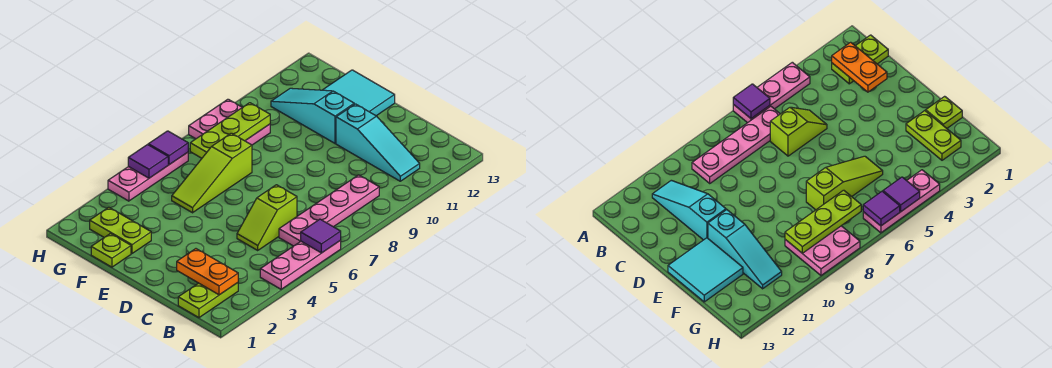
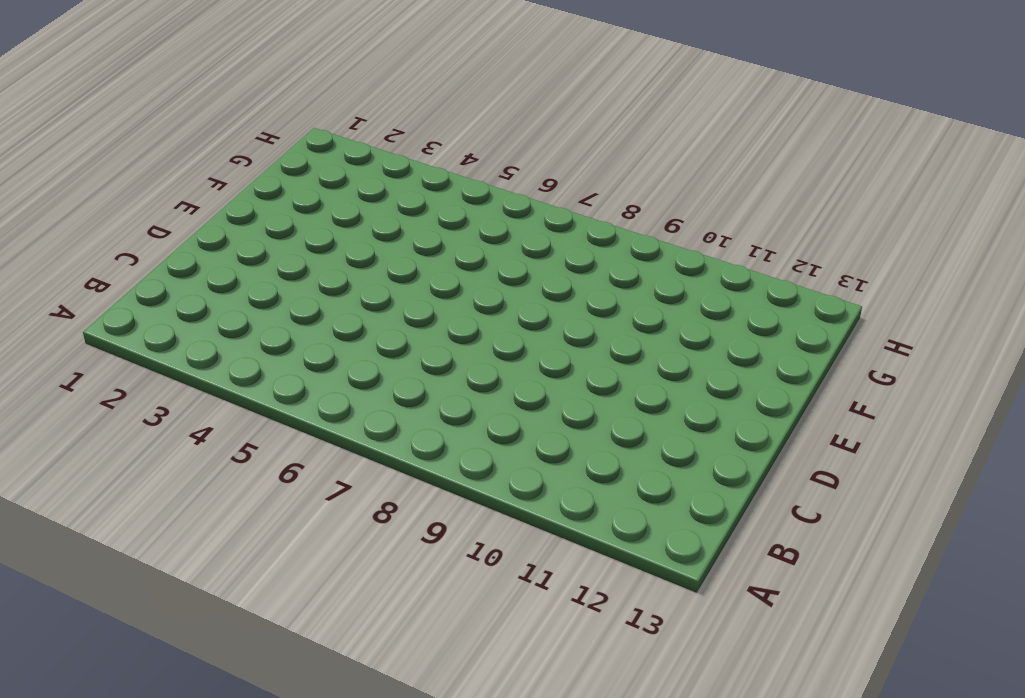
none -> pink 1x3 plate [260,240,341,289]
none -> lime 1x2 plate [178,283,238,318]
none -> pink 1x4 plate [279,175,379,246]

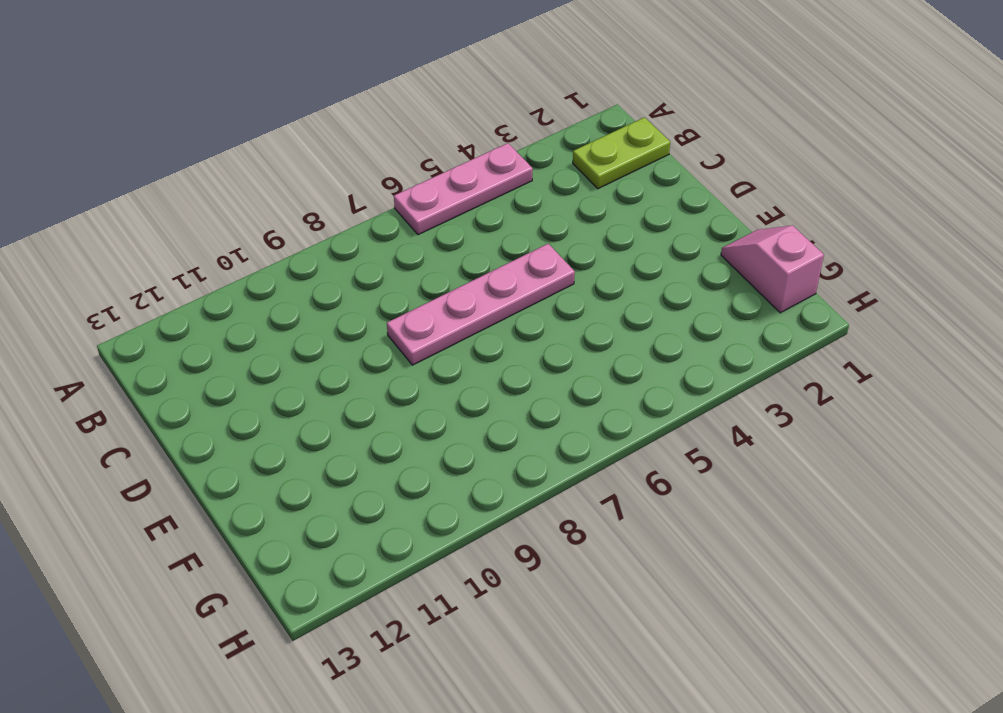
pink 1x4 plate [387,244,575,365] -> pink 1x4 plate moved to [279,175,379,246]
pink 1x2 slope [721,225,824,313] -> lime 1x1 plate [91,234,131,267]
none -> cyan 1x3 slope [336,104,420,181]
none -> lime 1x2 slope [237,185,297,250]
none -> cyan 1x3 slope [271,88,354,143]

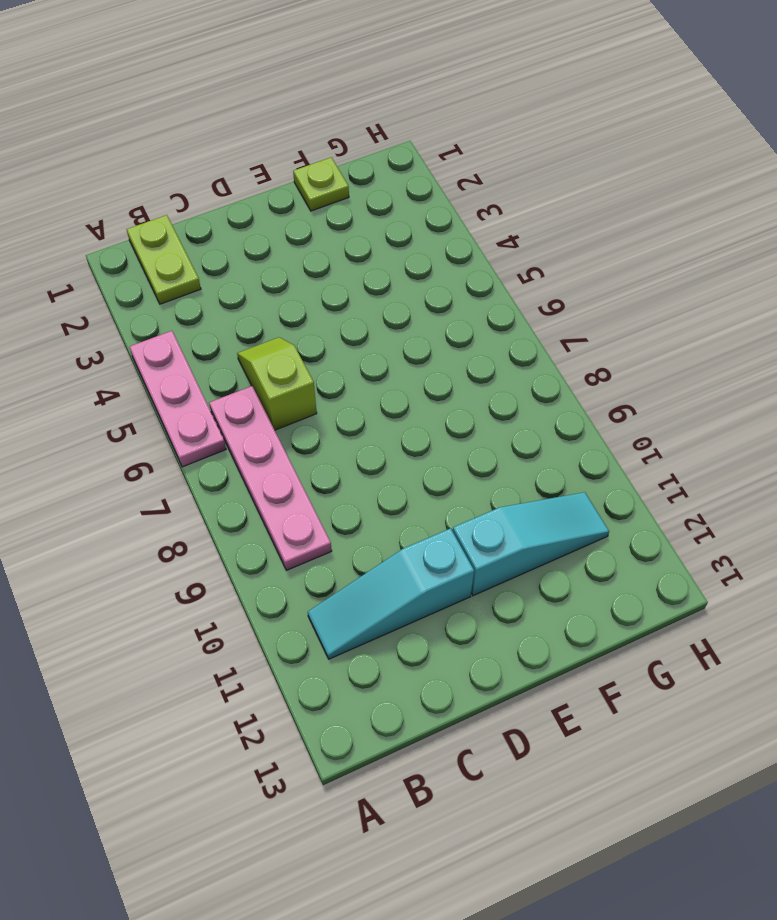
none -> cyan 2x2 tile [323,70,395,116]
none -> lime 1x2 plate [90,207,151,253]
none -> lime 1x3 slope [172,133,252,213]

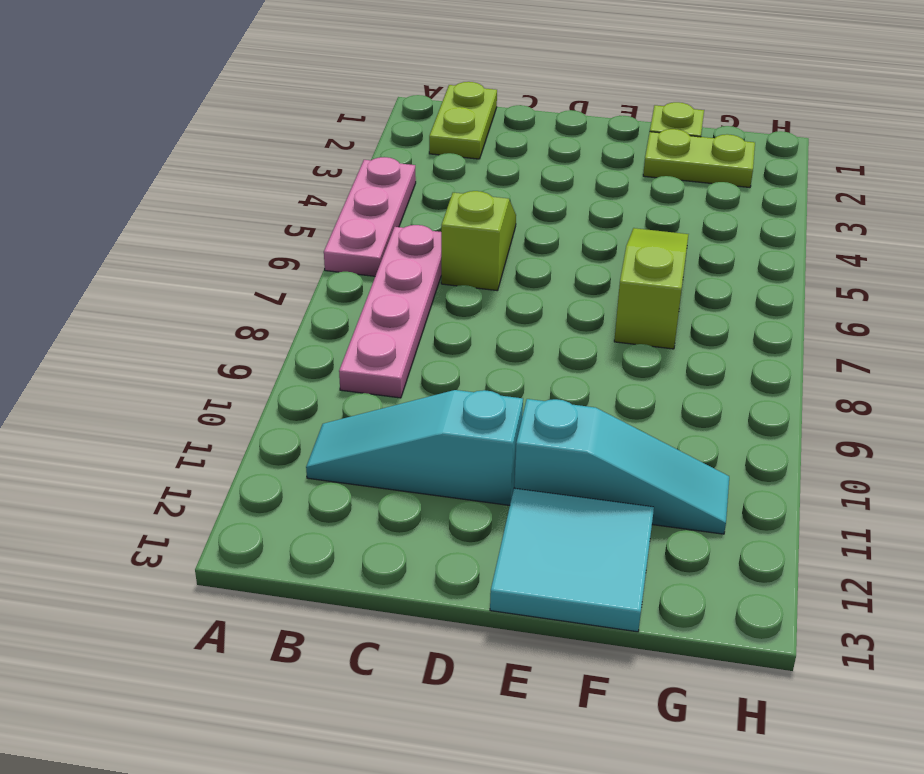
none -> pink 2x2 plate [189,99,270,145]
none -> pink 1x3 plate [108,152,188,201]
none -> purple 1x1 tile [301,219,341,253]

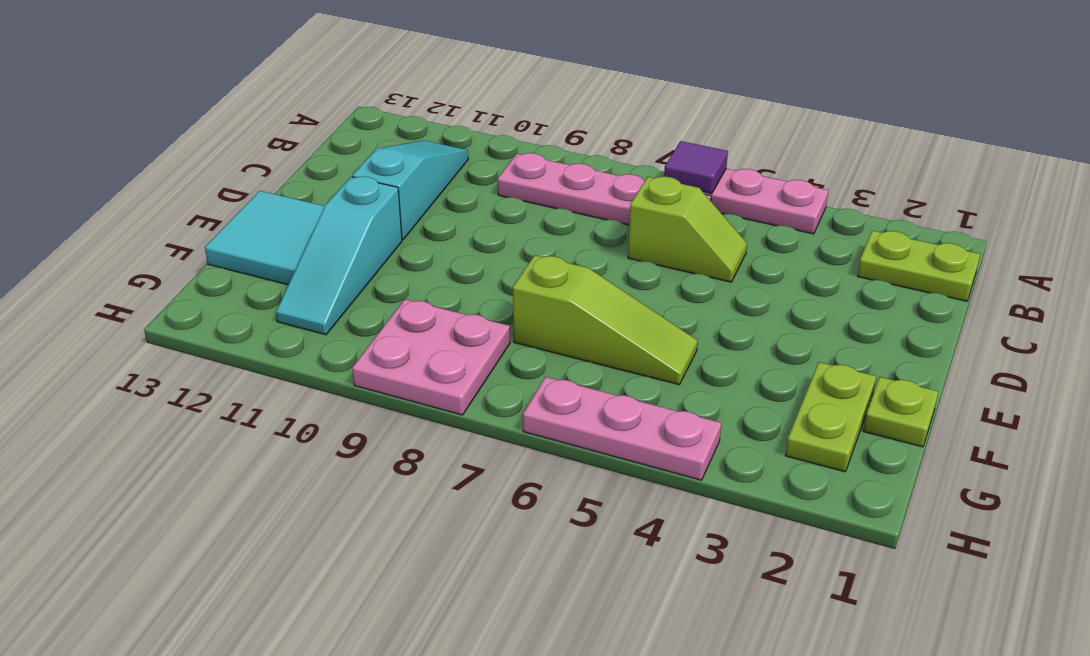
none -> orange 1x2 plate [177,249,238,295]
none -> lime 1x3 plate [190,103,270,158]
none -> purple 1x1 tile [128,145,168,178]

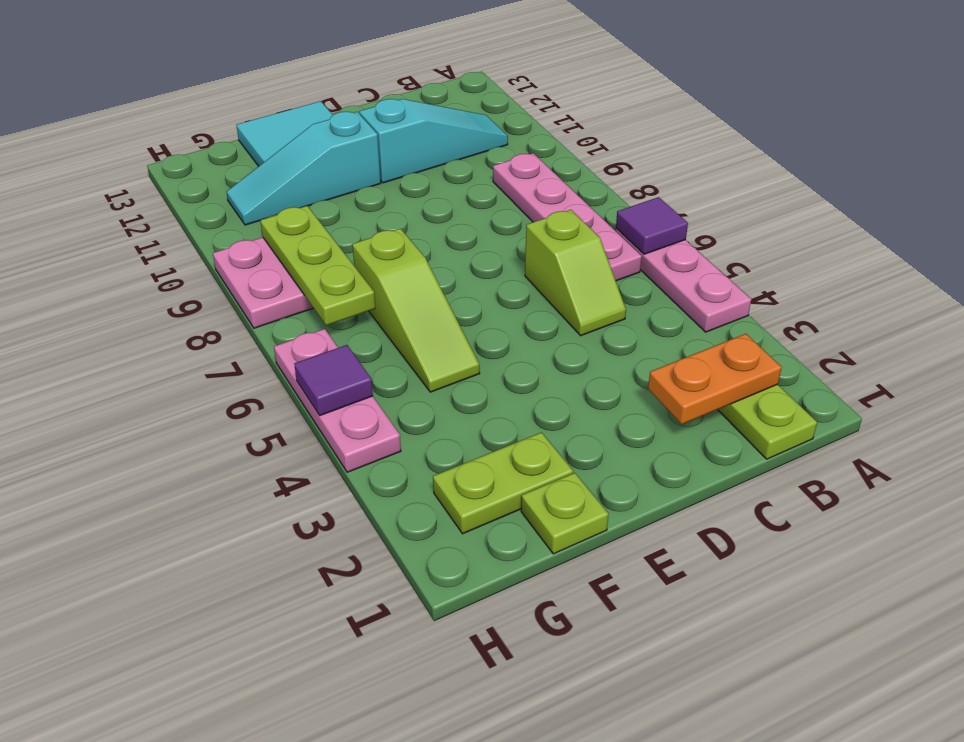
none -> purple 1x1 tile [148,131,188,165]

